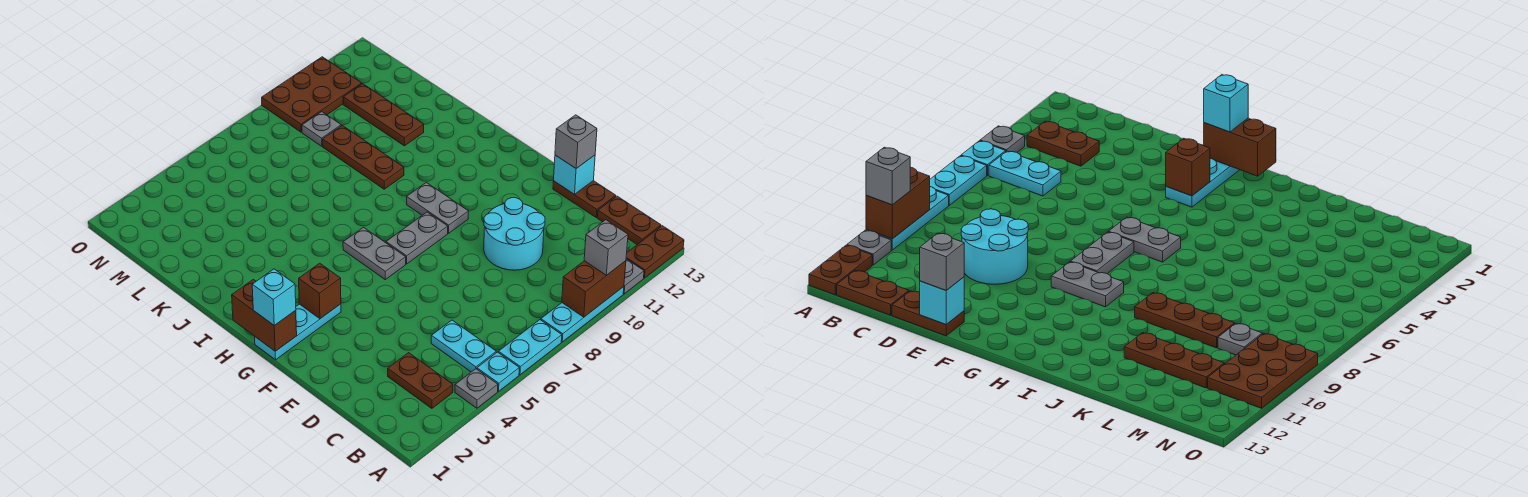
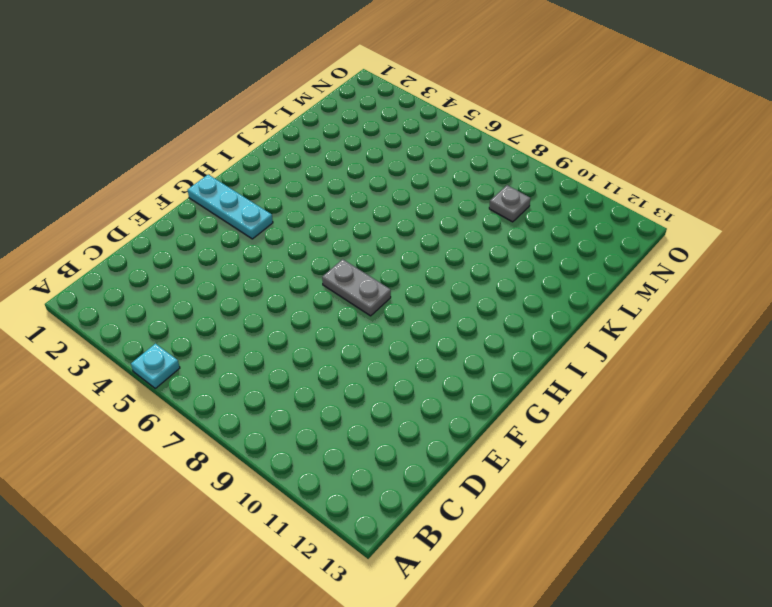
none -> grey 1x1 plate [455,369,498,408]
none -> cyan 1x2 plate [498,320,562,375]
none -> cyan 1x3 plate [541,287,624,342]

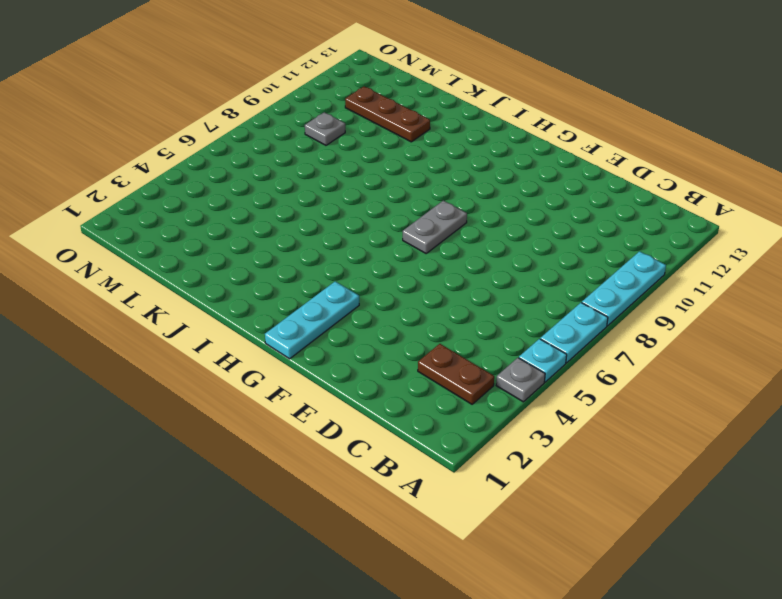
none -> grey 1x1 plate [623,259,644,294]
none -> brown 1x2 plate [626,226,684,278]
none -> cyan 1x2 plate [431,320,496,372]

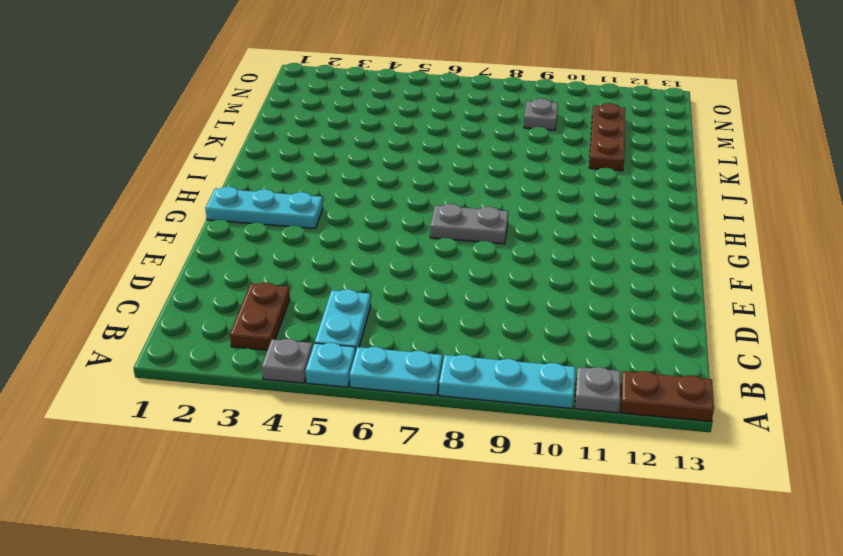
none -> brown 1x2 plate [597,196,661,245]
none -> cyan 2x2 round brick [484,198,545,270]
none -> brown 1x2 plate [553,181,616,217]

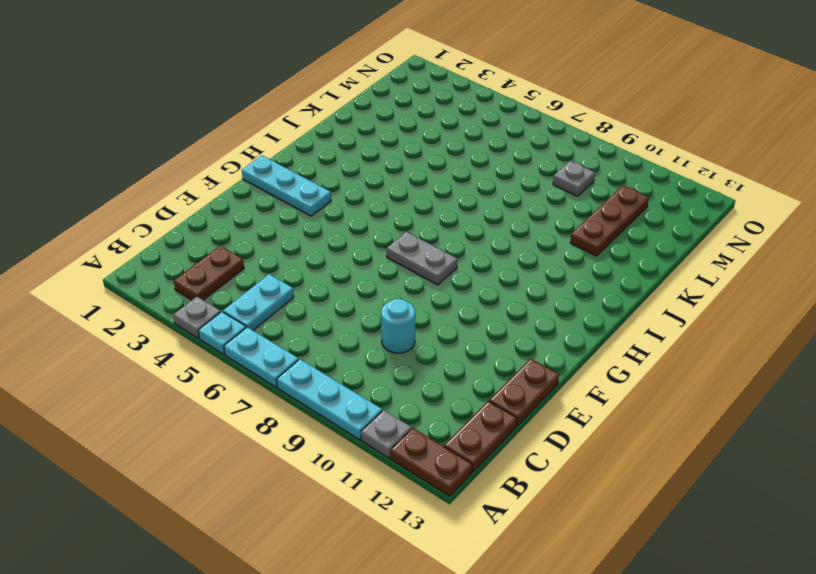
cyan 1x1 round brick [381,299,415,353] -> cyan 2x2 round brick [484,198,545,270]
none -> grey 1x2 plate [343,227,406,279]
none -> grey 1x2 plate [407,182,469,233]
none -> brown 1x3 plate [323,126,404,189]

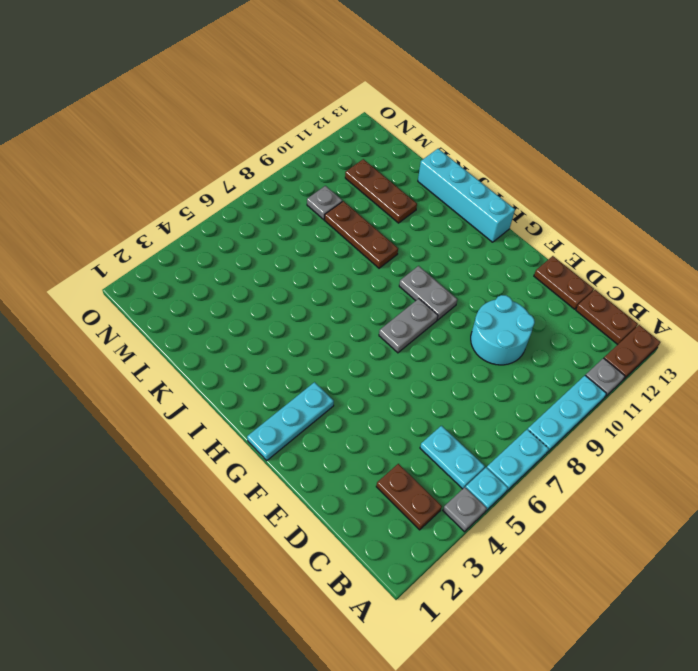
cyan 1x4 brick [418,149,515,242] -> none
none -> grey 1x2 plate [343,227,406,279]
none -> brown 2x3 plate [262,57,362,132]
none -> brown 1x2 brick [562,261,626,317]

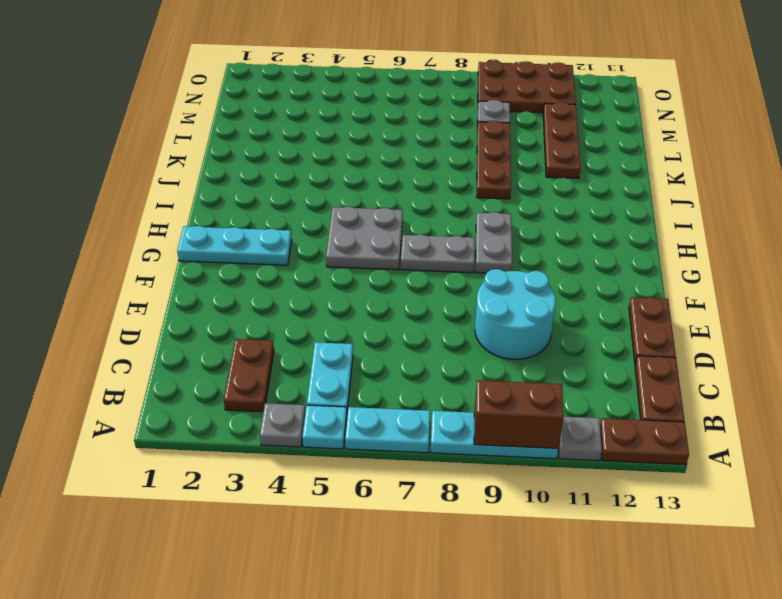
grey 2x2 plate [326,207,403,270] -> grey 1x2 plate [343,227,406,279]
none -> cyan 1x1 brick [554,155,595,195]
none -> brown 1x2 brick [232,279,297,351]
none -> brown 1x1 brick [299,263,341,319]

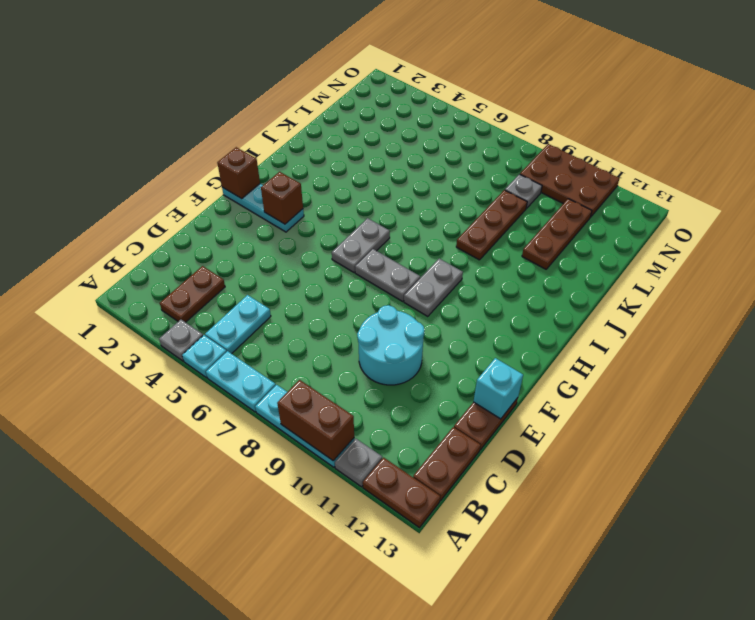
brown 1x1 brick [217,147,260,199] -> brown 1x2 brick [232,279,297,351]
none -> grey 1x1 brick [584,220,628,275]
none -> grey 1x1 brick [555,115,597,168]
none -> cyan 1x1 brick [252,269,296,325]

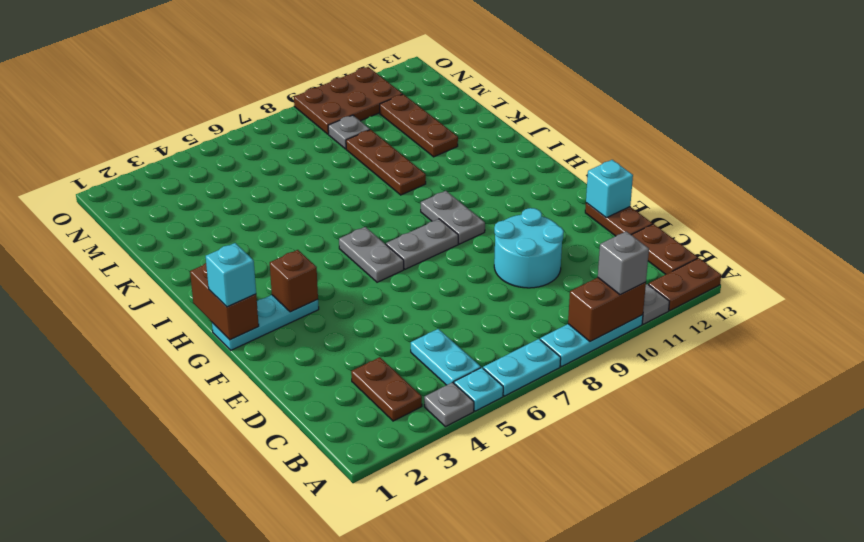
none -> grey 1x1 brick [555,115,597,168]

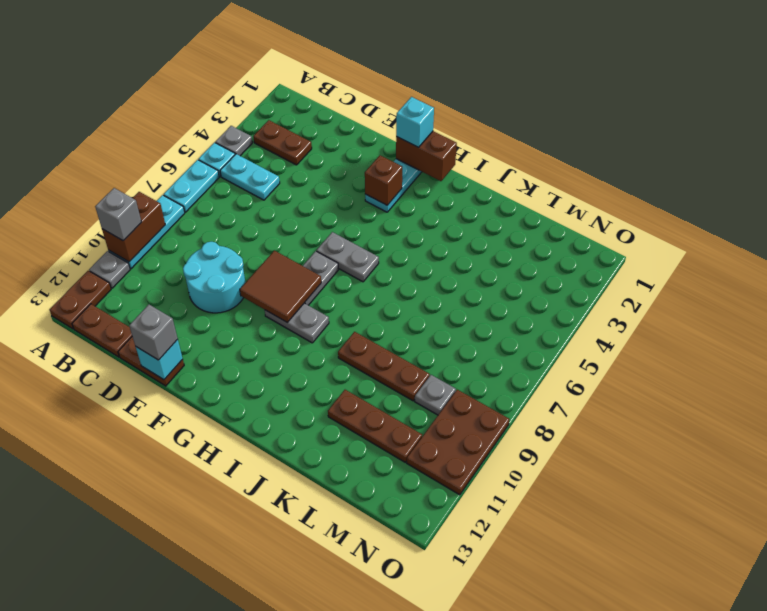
brown 2x2 tile [240,250,321,323] -> none

